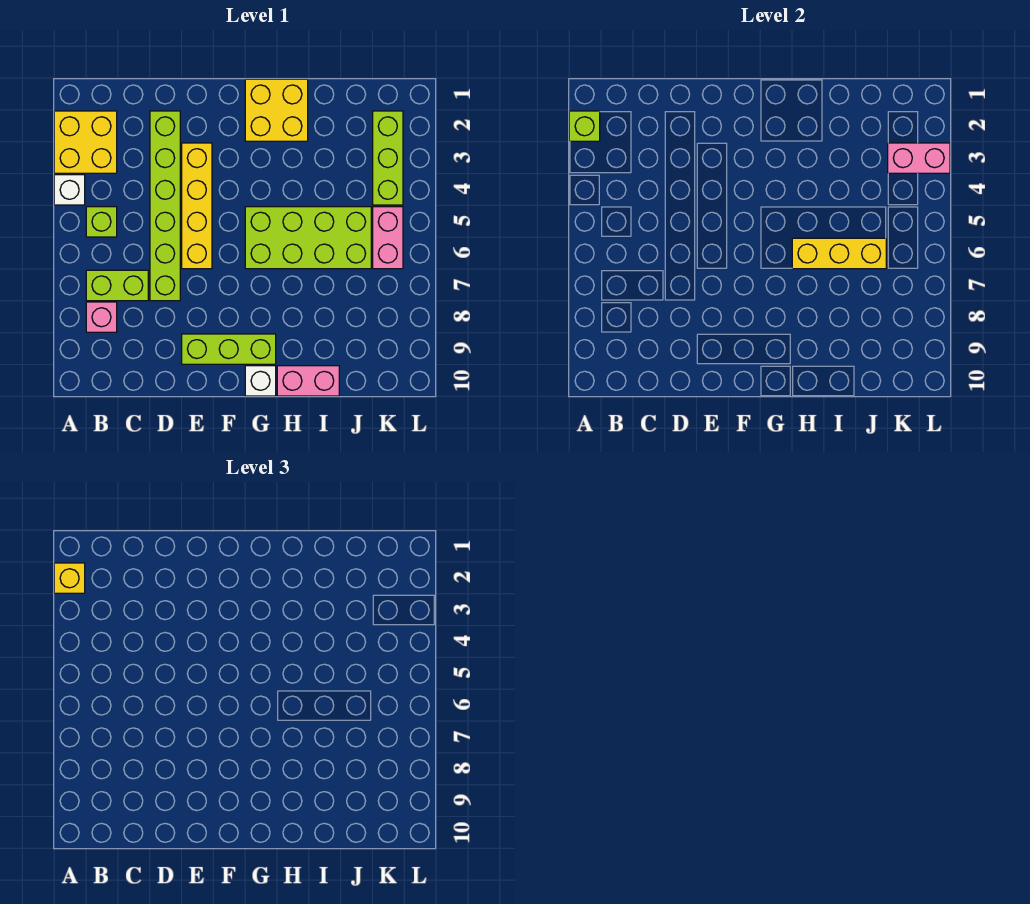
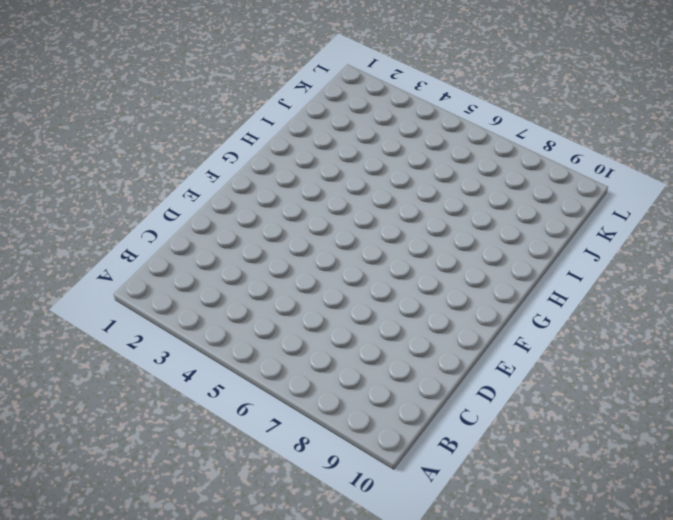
none -> yellow 2x2 brick [54,111,117,173]
none -> white 1x1 brick [54,175,85,205]
none -> lime 1x1 brick [86,207,117,237]

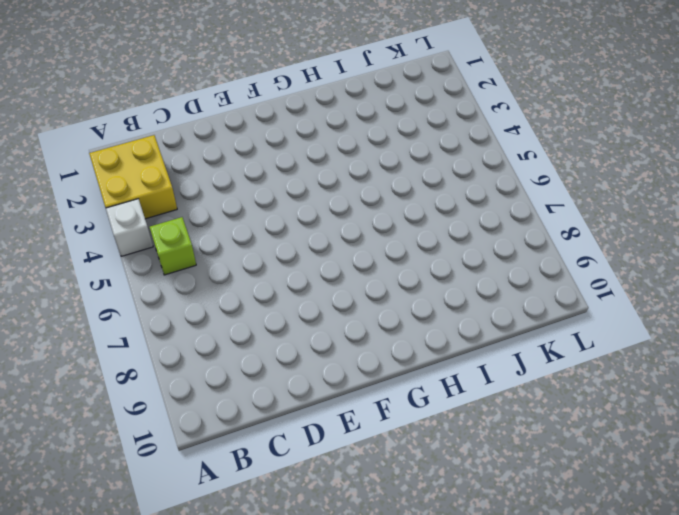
none -> lime 1x2 brick [86,270,148,301]
none -> pink 1x1 brick [86,302,117,332]
none -> lime 1x6 brick [150,111,180,301]

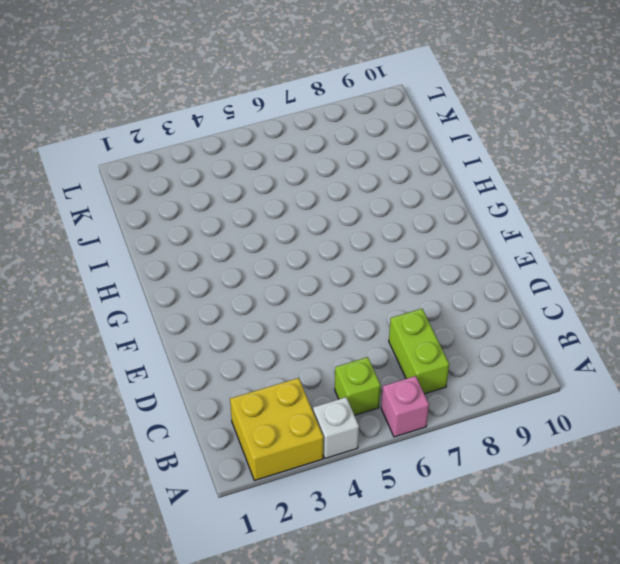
pink 1x1 brick [381,376,429,437] -> pink 1x1 brick moved to [86,302,117,332]
none -> lime 1x6 brick [150,111,180,301]
none -> yellow 1x4 brick [182,143,212,269]
none -> lime 1x3 brick [182,334,276,364]

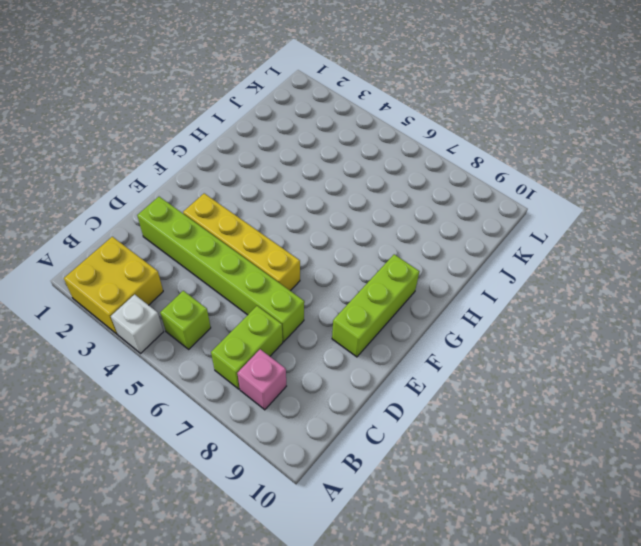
none -> yellow 2x2 brick [245,79,308,141]
none -> lime 2x4 brick [245,207,371,269]
none -> white 1x1 brick [245,366,276,396]

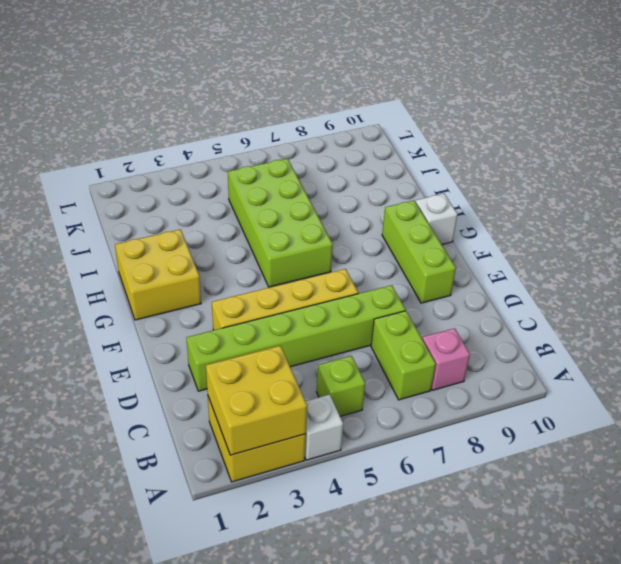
yellow 2x2 brick [206,346,307,455] -> lime 1x1 brick [569,111,600,141]
none -> pink 1x2 brick [277,366,339,396]
none -> lime 1x3 brick [373,111,403,205]
none -> pink 1x2 brick [373,207,403,269]

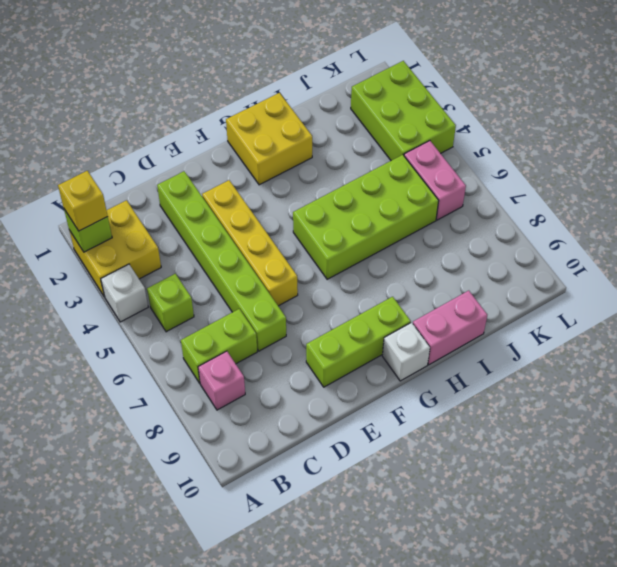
lime 2x3 brick [351,61,456,161] -> lime 1x3 brick [373,111,403,205]
none -> yellow 1x3 brick [792,238,886,269]
none -> pink 1x2 brick [888,143,950,173]

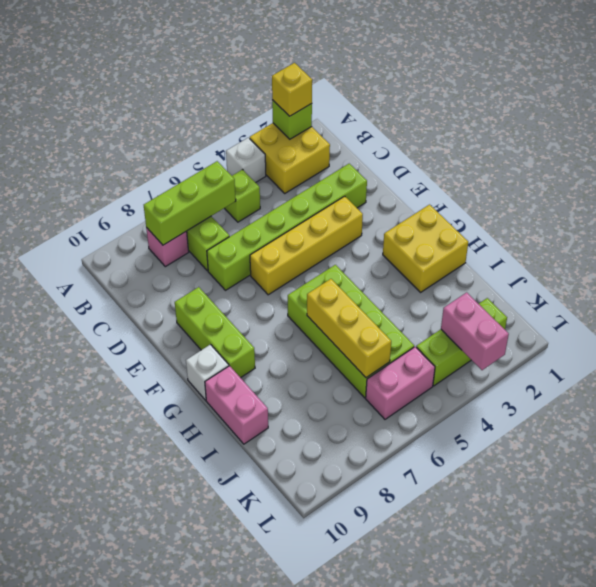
lime 1x3 brick [144,161,236,245] -> none

